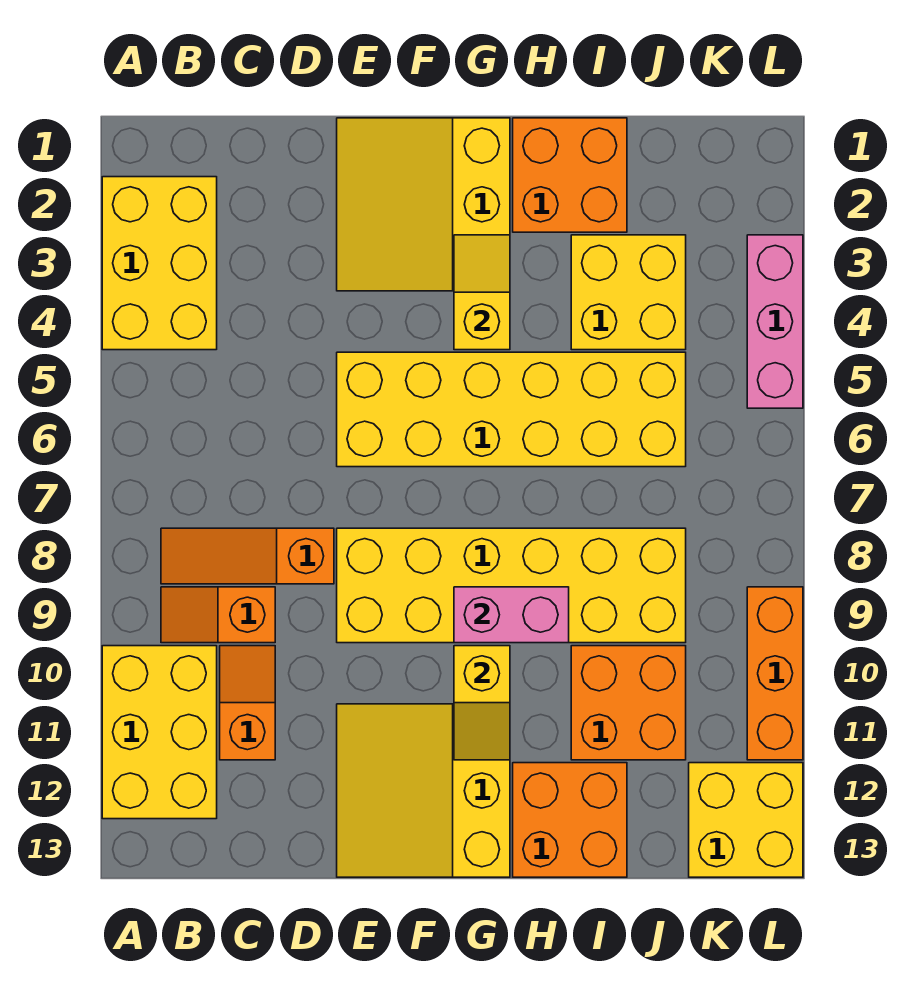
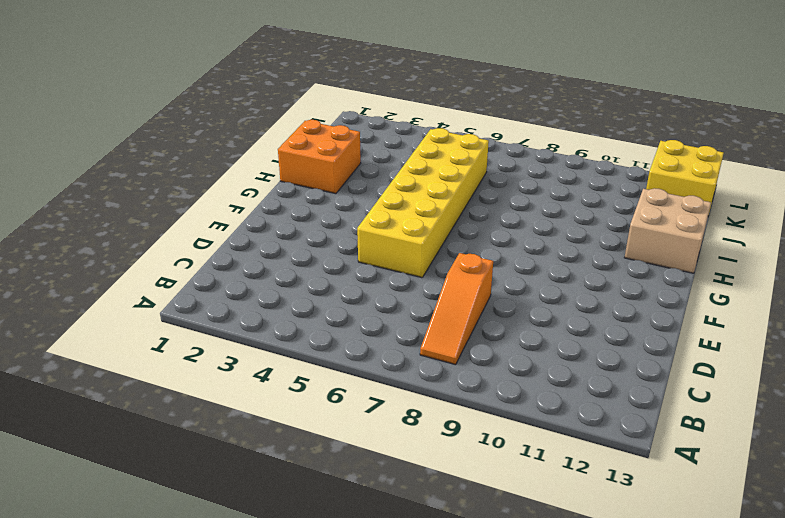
tan 2x2 brick [624,188,711,273] -> orange 2x2 brick [513,763,627,877]
none -> yellow 2x3 brick [102,177,217,350]
none -> yellow 2x3 brick [102,646,217,819]
none -> orange 1x2 slope [161,587,275,643]

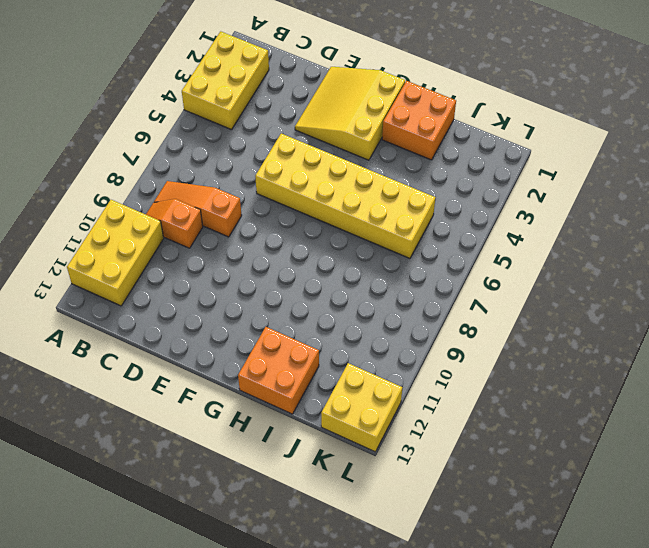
none -> orange 1x2 slope [220,646,275,760]
none -> yellow 2x6 brick [337,528,686,643]
none -> yellow 3x3 slope [337,704,510,877]

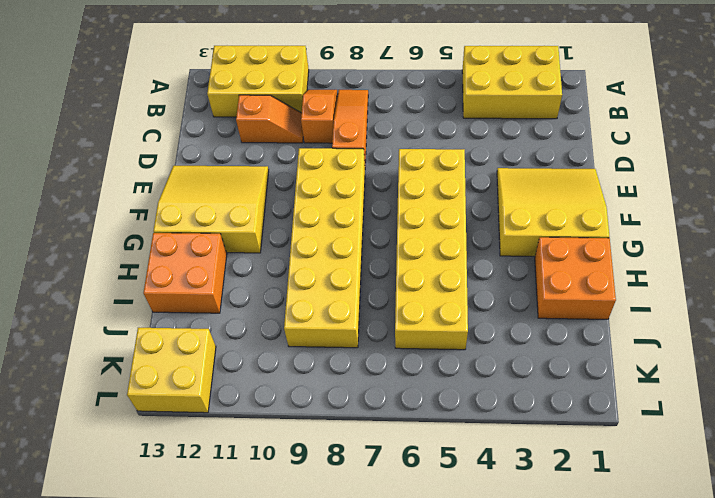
none -> yellow 2x2 brick [571,235,686,350]
none -> orange 2x2 brick [571,646,686,760]
none -> pink 1x3 brick [747,235,803,408]

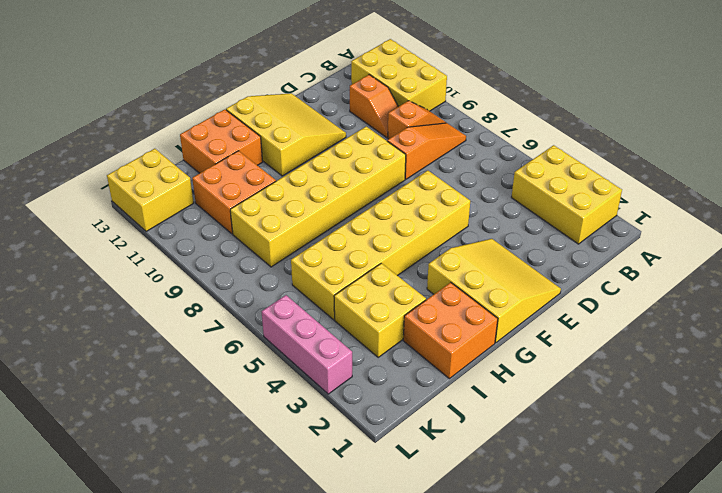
none -> orange 1x3 brick [747,587,803,760]
none -> yellow 1x2 slope [454,235,510,350]
none -> pink 1x2 brick [454,587,569,643]

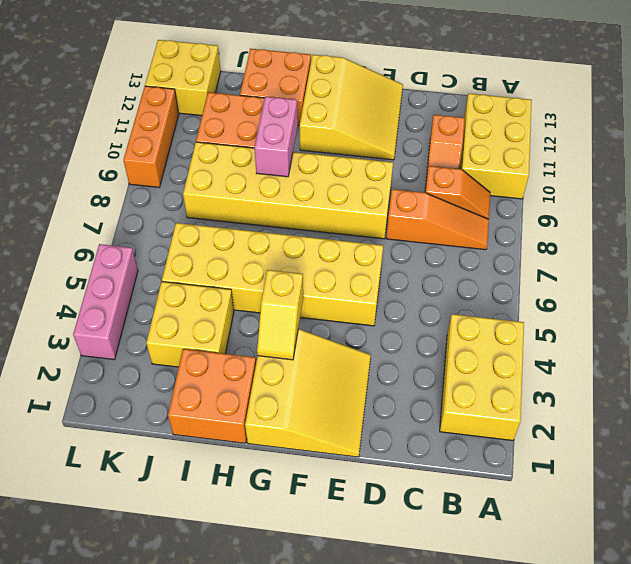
pink 1x2 brick [254,97,298,177] -> pink 1x2 brick turned to [454,587,569,643]
none -> yellow 1x2 slope [454,646,510,760]

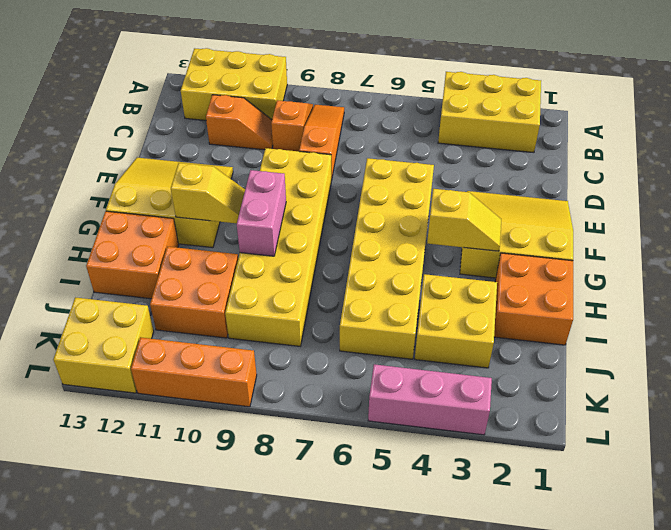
yellow 1x2 slope [171,163,245,223] -> yellow 1x2 slope turned to [454,646,510,760]

